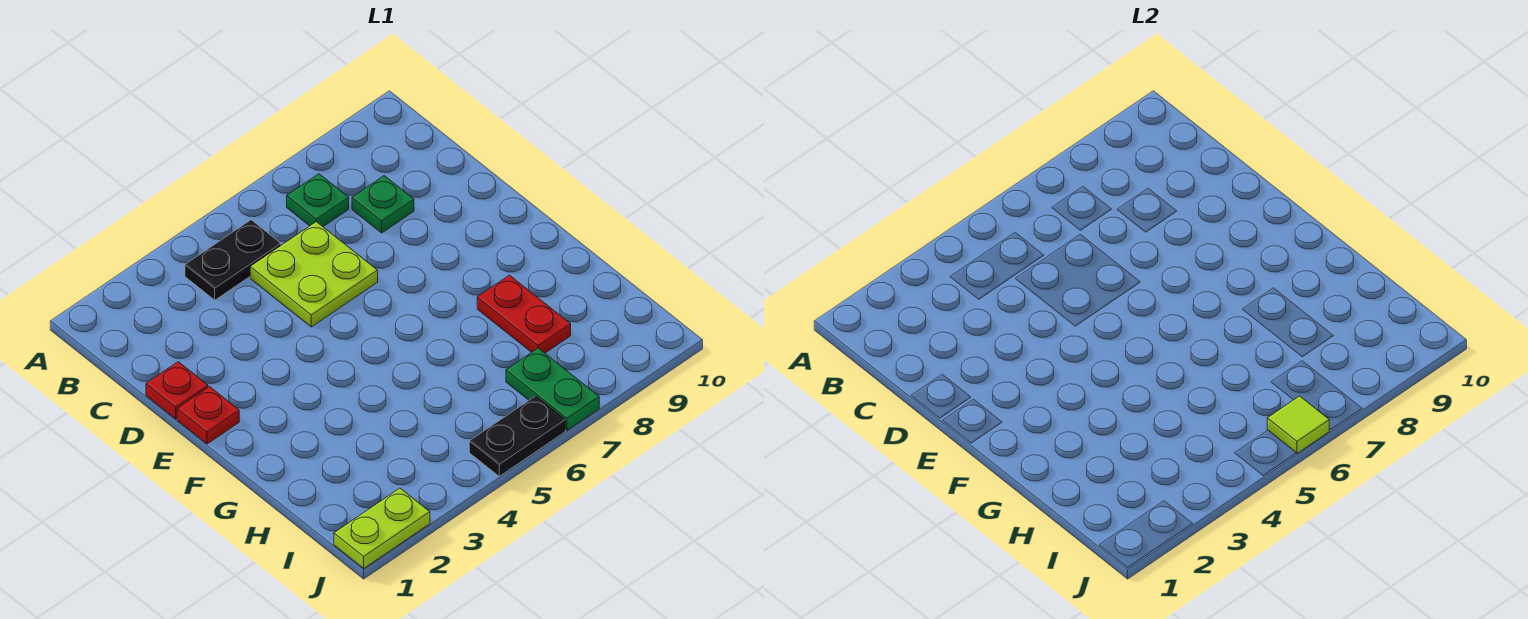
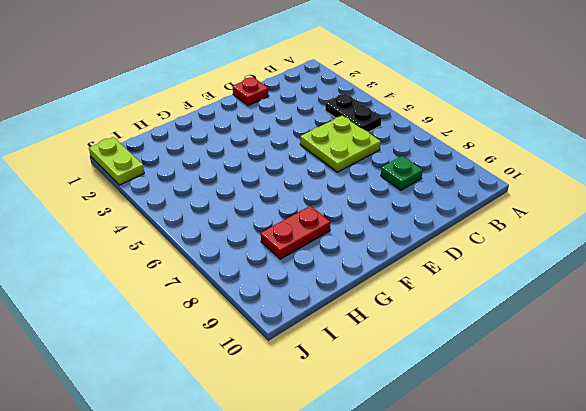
none -> green 1x1 plate [287,174,349,227]
none -> red 1x1 plate [177,387,239,444]

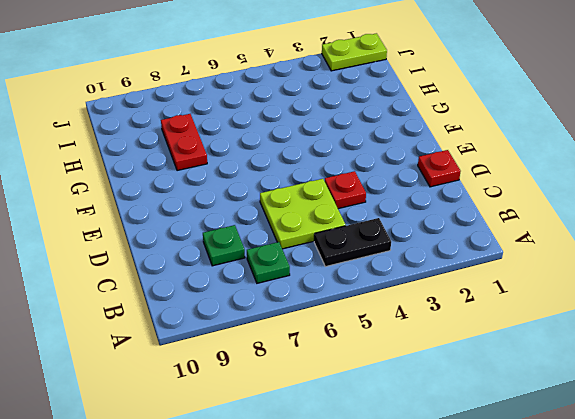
red 1x1 plate [325,171,366,209] -> red 1x1 plate moved to [177,387,239,444]
none -> green 1x2 plate [506,348,599,430]
none -> black 1x2 plate [469,396,565,476]

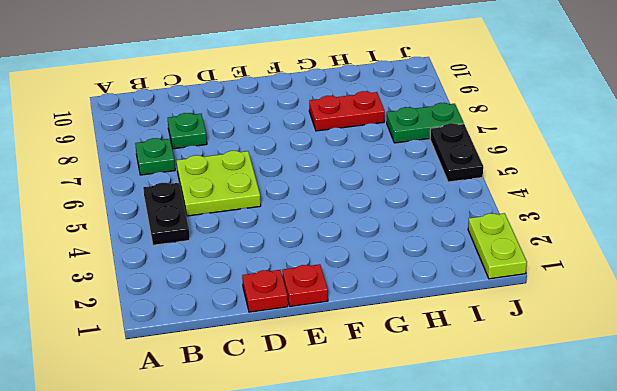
none -> lime 1x1 tile [1267,396,1329,453]

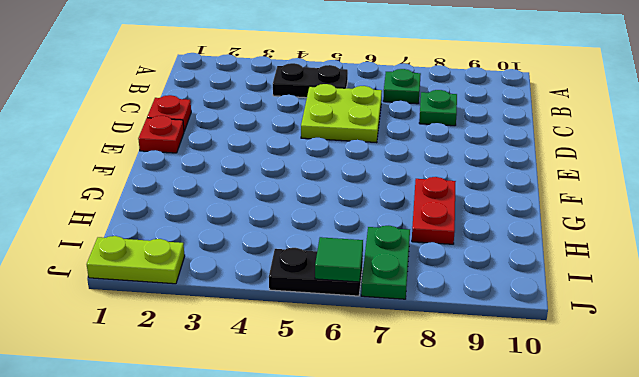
green 1x1 tile [315,237,363,282] -> lime 1x1 tile [1267,396,1329,453]

